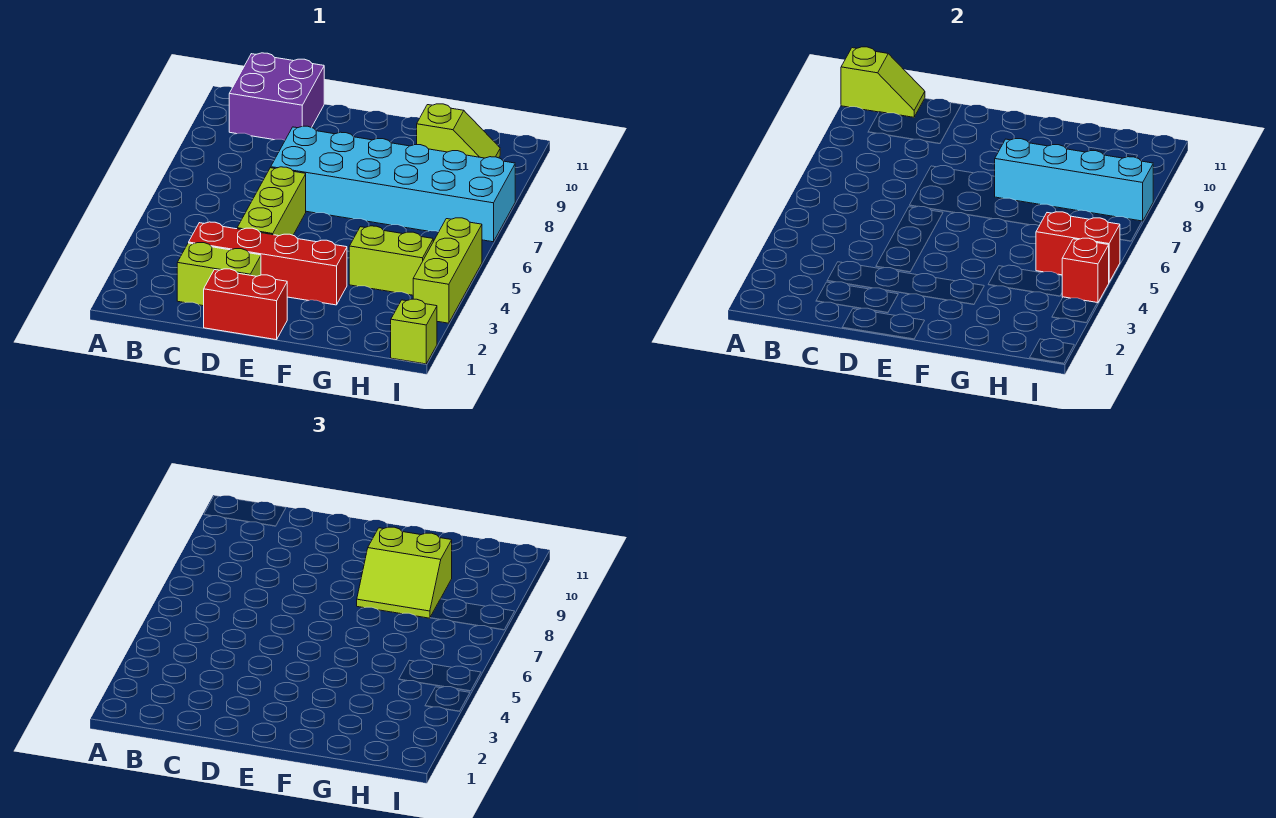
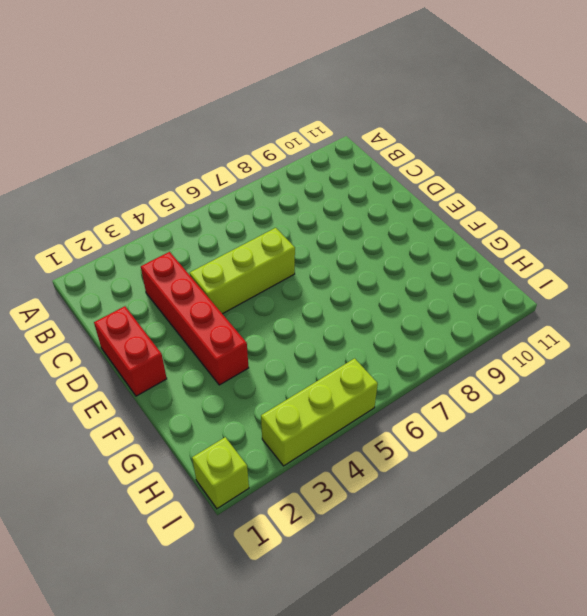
none -> purple 2x2 brick [229,53,324,140]
none -> lime 1x2 brick [177,243,261,306]
none -> cyan 2x6 brick [271,126,515,242]

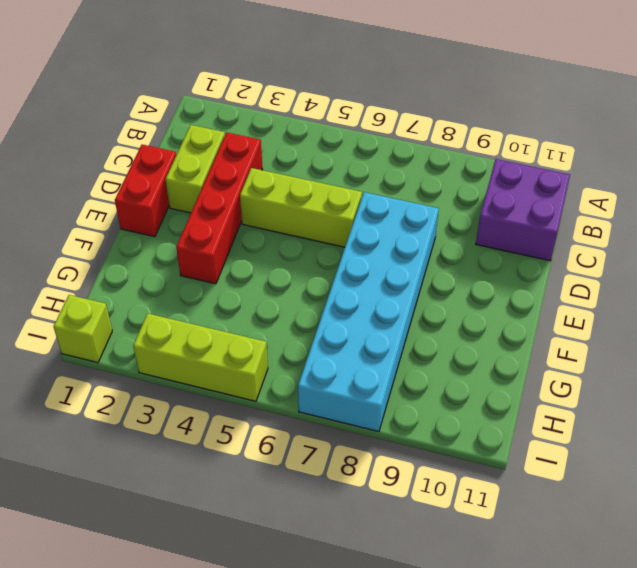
none -> lime 1x2 brick [349,226,433,295]
none -> lime 1x2 slope [417,104,500,158]
none -> lime 1x2 slope [841,47,925,117]

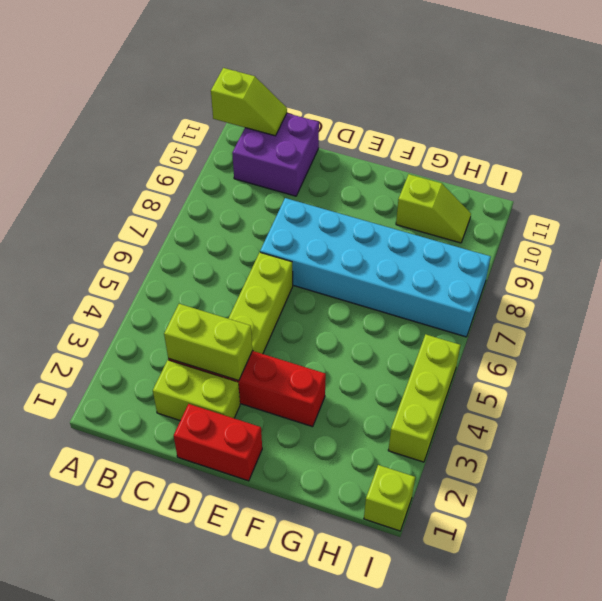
lime 1x2 brick [164,304,252,381] -> lime 1x2 brick moved to [349,226,433,295]
none -> cyan 1x4 brick [995,139,1153,221]
none -> red 1x2 brick [1036,212,1120,282]
none -> red 1x1 brick [1062,238,1109,303]

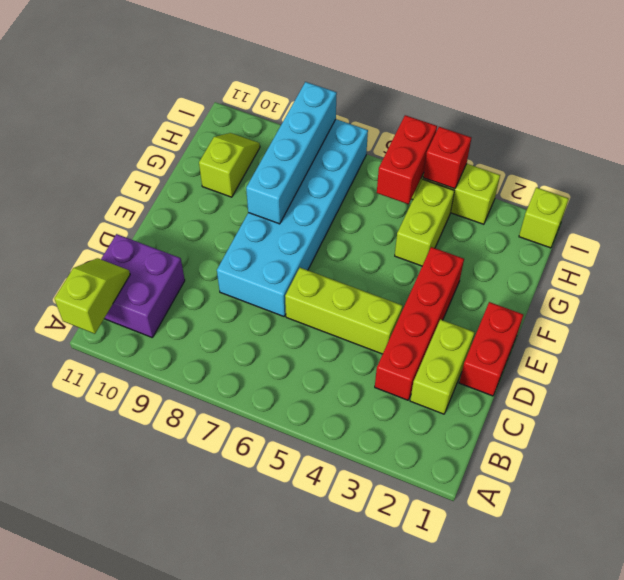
none -> lime 2x2 slope [357,527,452,618]

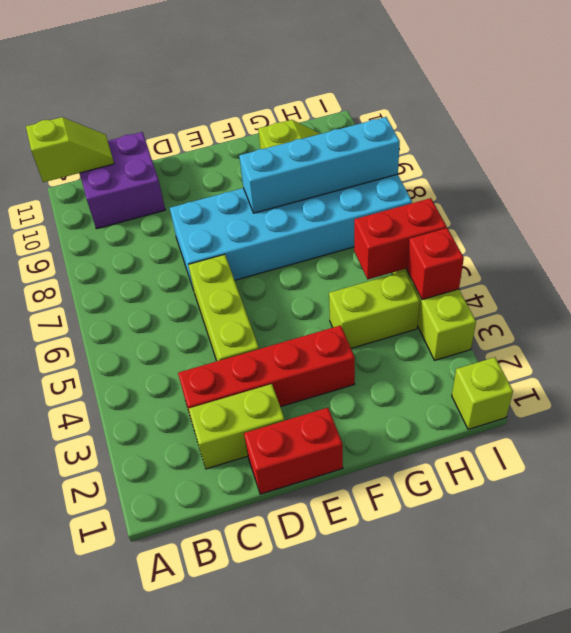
none -> lime 2x2 slope [357,527,452,618]

